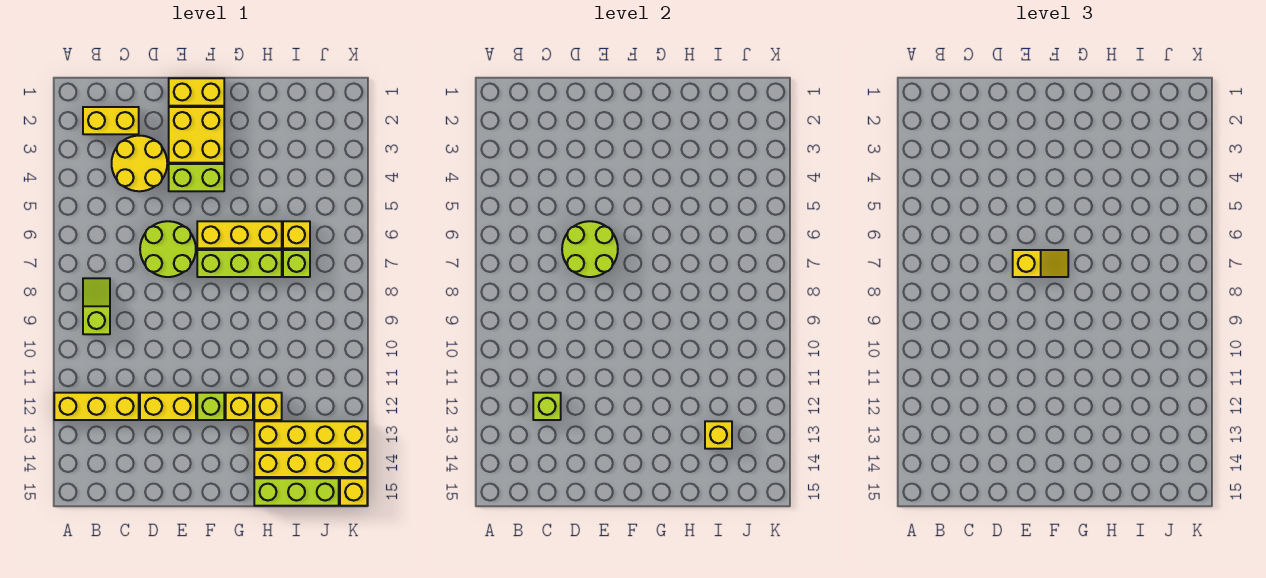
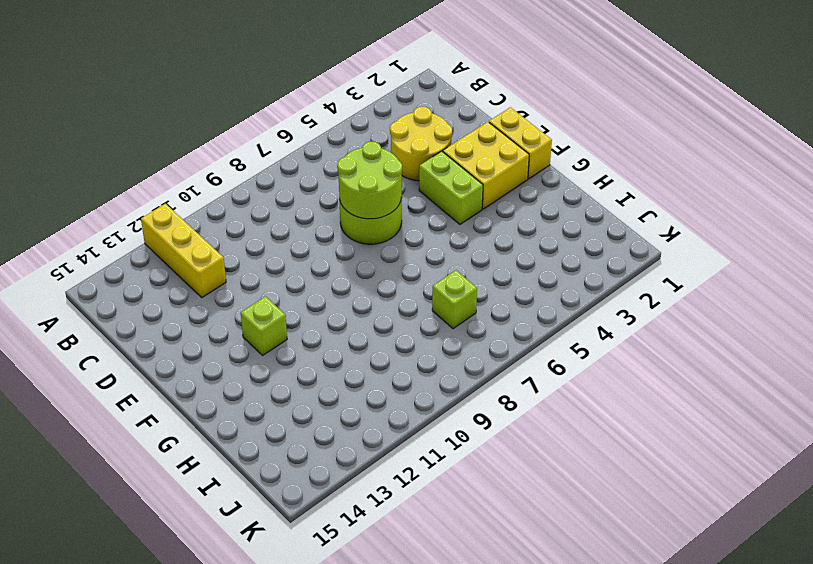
none -> yellow 1x2 brick [83,107,139,134]
none -> lime 1x2 slope [83,278,110,334]
none -> yellow 1x2 brick [140,393,196,420]

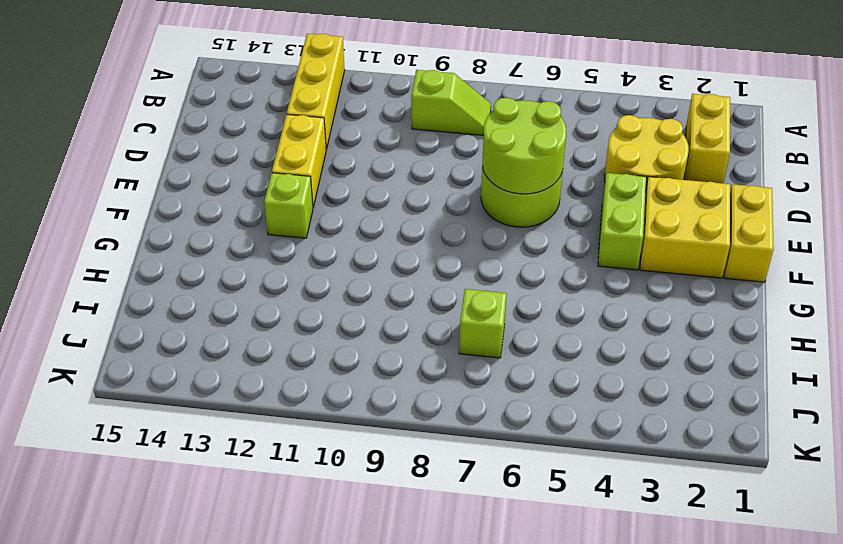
none -> yellow 1x3 brick [197,221,282,248]
none -> lime 1x3 brick [197,250,282,277]
none -> yellow 1x1 brick [226,393,253,420]

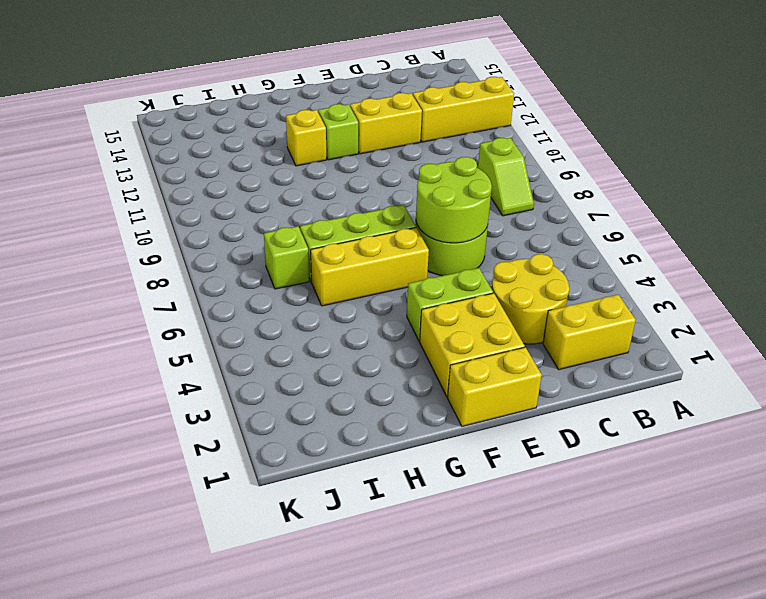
none -> yellow 1x1 brick [254,393,282,420]
none -> yellow 1x4 brick [254,421,367,449]
none -> yellow 1x4 brick [254,450,367,477]

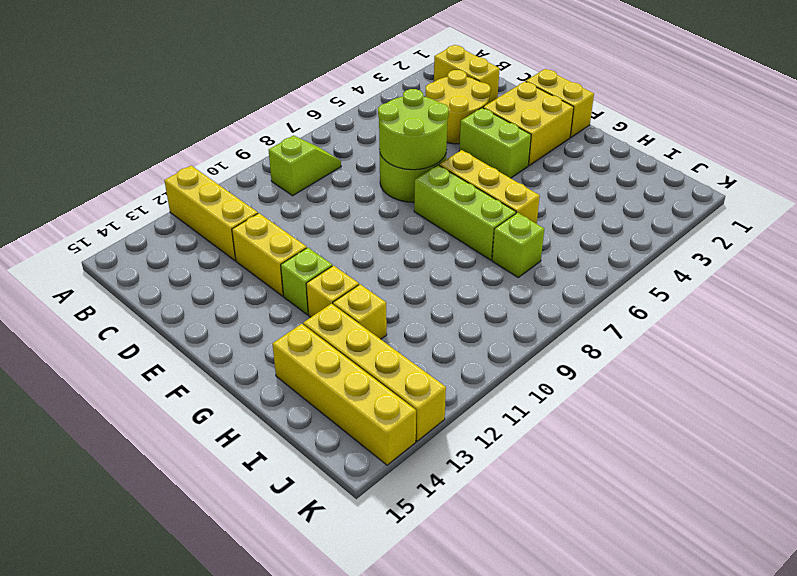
none -> lime 1x3 brick [254,478,339,506]
none -> yellow 1x1 brick [283,221,310,248]
none -> yellow 1x1 brick [340,478,367,506]

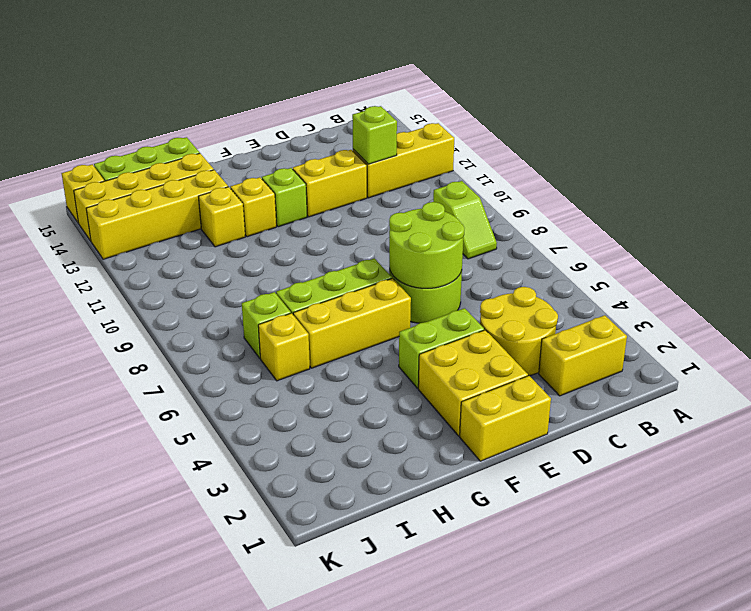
none -> yellow 1x1 brick [705,421,732,449]
none -> yellow 1x2 slope [1013,250,1068,277]

